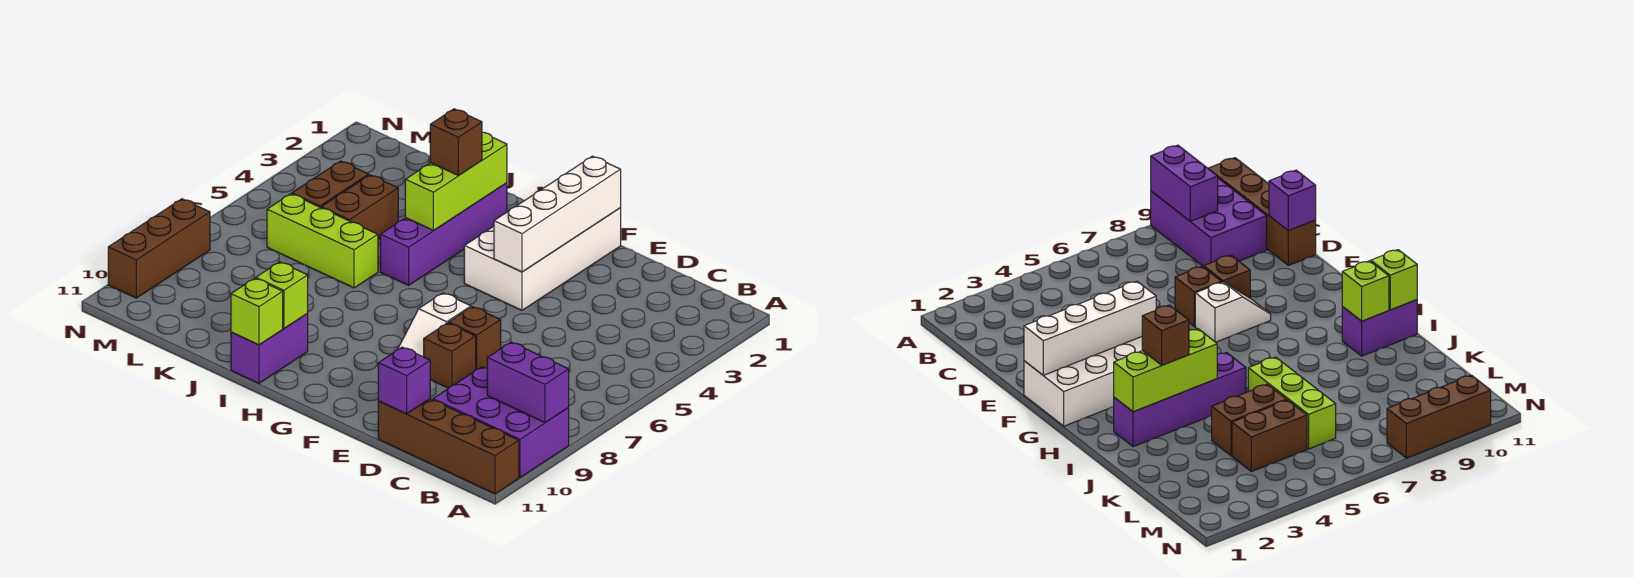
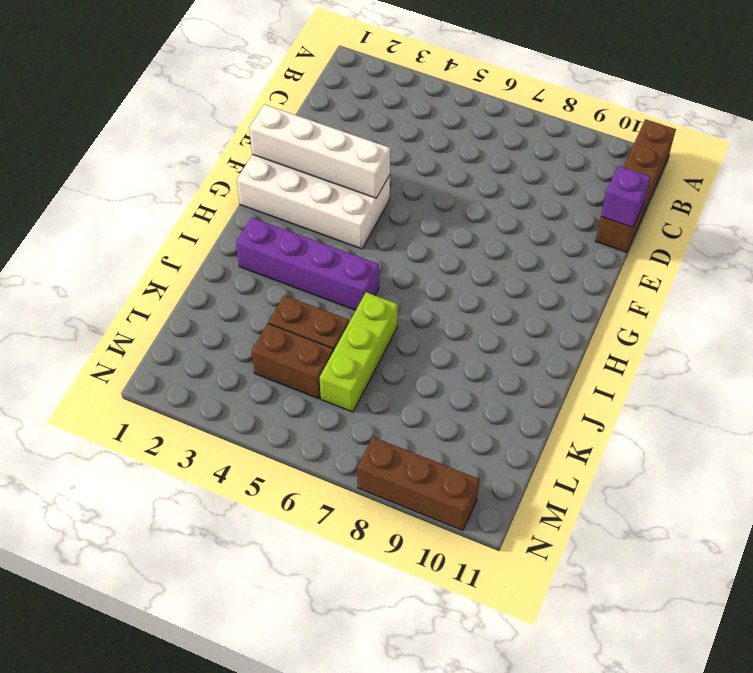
none -> purple 2x3 brick [433,367,569,477]
none -> brown 1x1 brick [449,307,501,370]
none -> brown 1x1 brick [424,323,476,388]

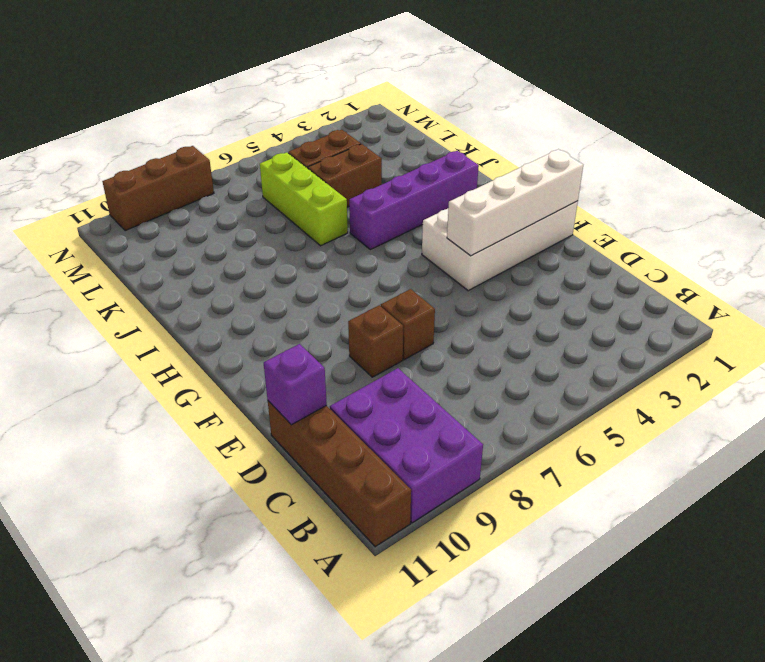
none -> white 1x2 slope [398,293,471,357]
none -> purple 1x2 brick [231,314,308,383]
none -> purple 1x2 brick [487,342,569,422]

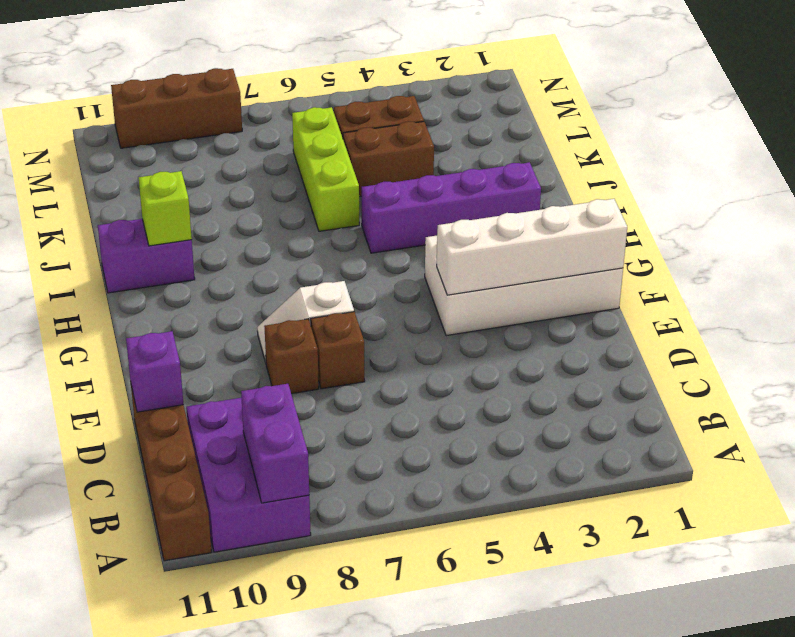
none -> lime 1x3 brick [405,132,507,230]
none -> lime 1x1 brick [231,278,283,345]
none -> brown 1x1 brick [430,109,482,176]

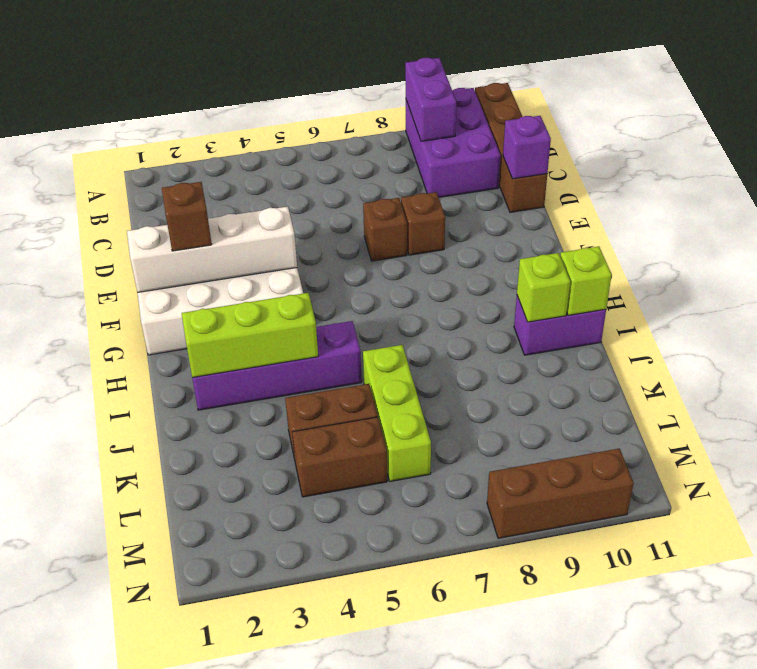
brown 1x1 brick [162,182,212,251] -> brown 1x1 brick moved to [430,109,482,176]
none -> white 1x2 slope [398,293,471,357]

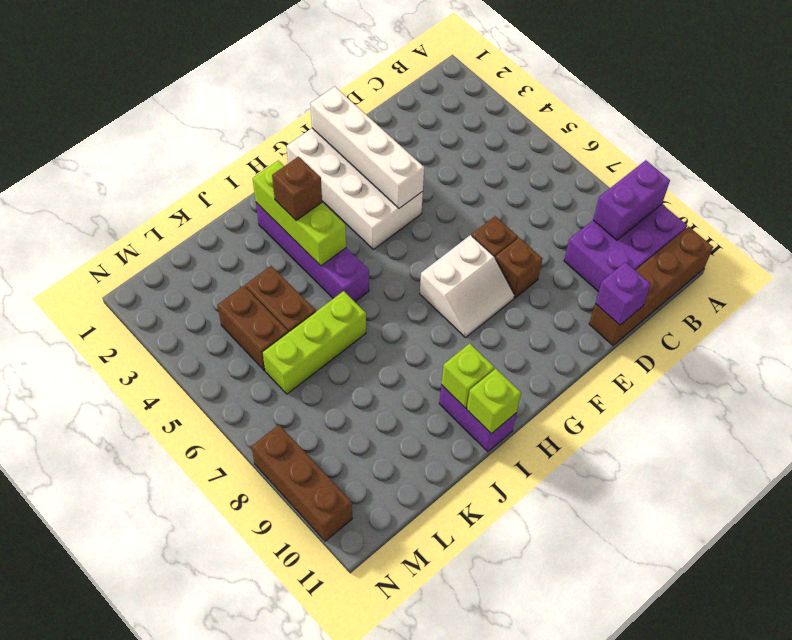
white 2x2 slope [420,235,514,338] -> white 1x2 slope [398,293,471,357]

